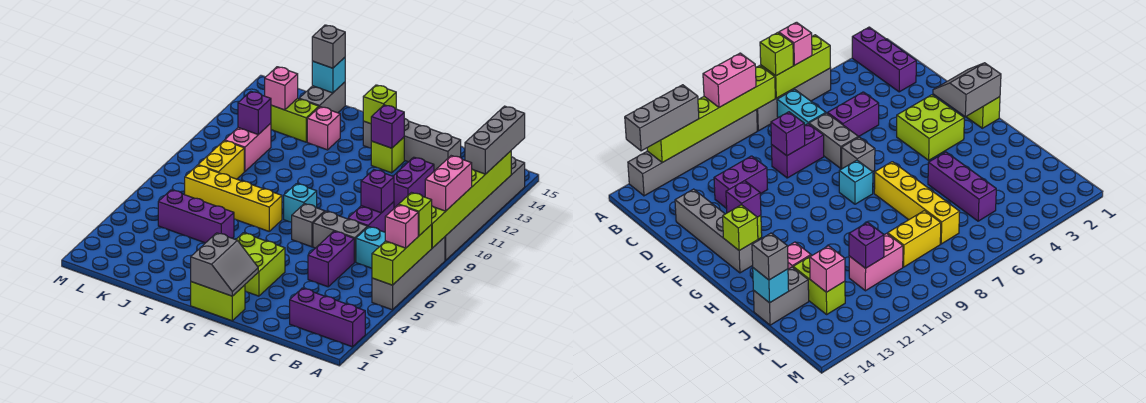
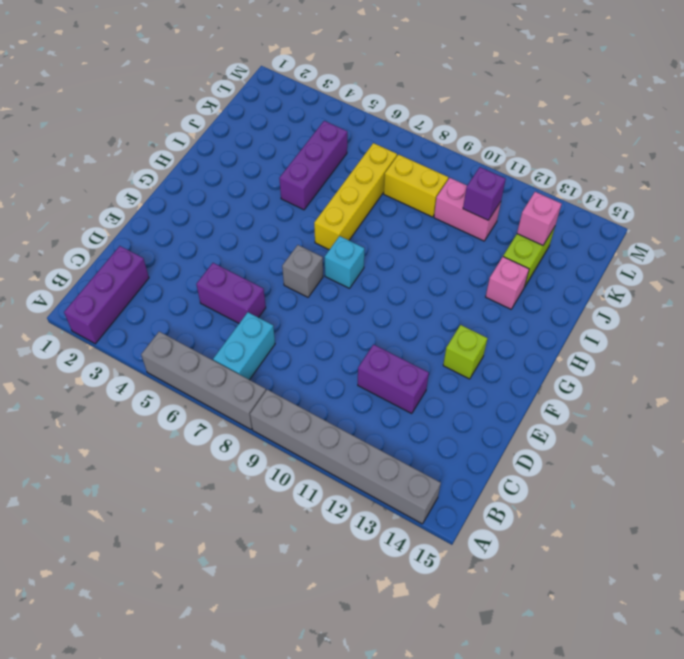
none -> grey 1x2 brick [313,211,368,262]
none -> purple 1x2 brick [348,202,394,232]
none -> grey 1x4 brick [363,118,461,171]
none -> lime 1x2 brick [191,282,245,321]

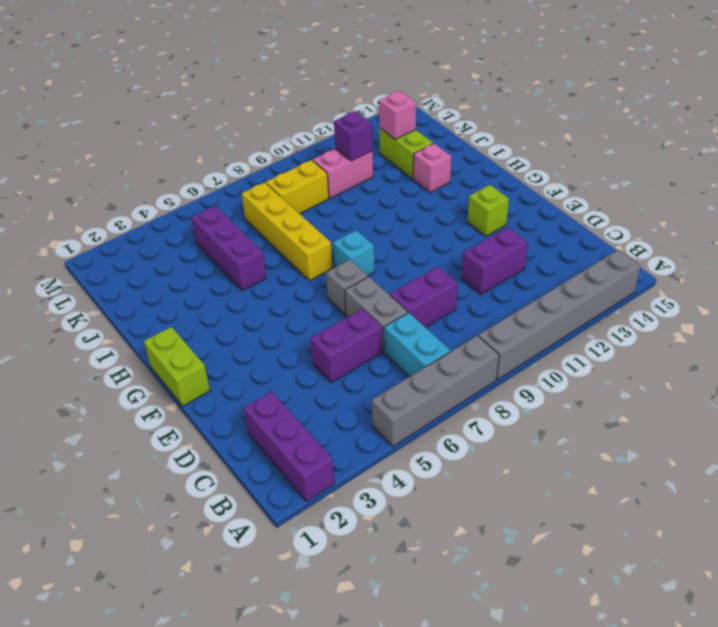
none -> grey 1x4 brick [363,118,461,171]
none -> lime 2x2 brick [236,233,285,296]
none -> grey 1x2 brick [299,82,345,113]
none -> lime 1x3 brick [372,225,432,285]

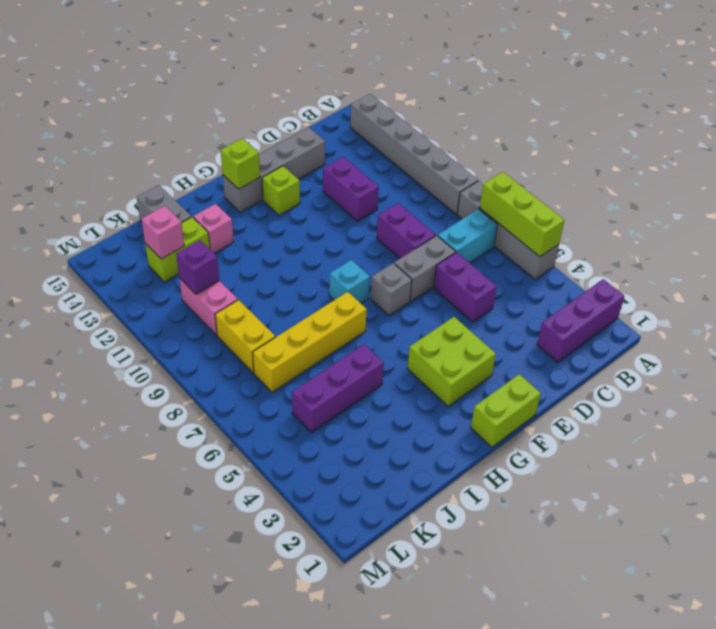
none -> lime 1x6 brick [431,151,511,248]
none -> purple 1x1 brick [361,170,394,213]
none -> grey 2x2 slope [191,233,258,296]
none -> purple 1x1 brick [371,105,404,148]

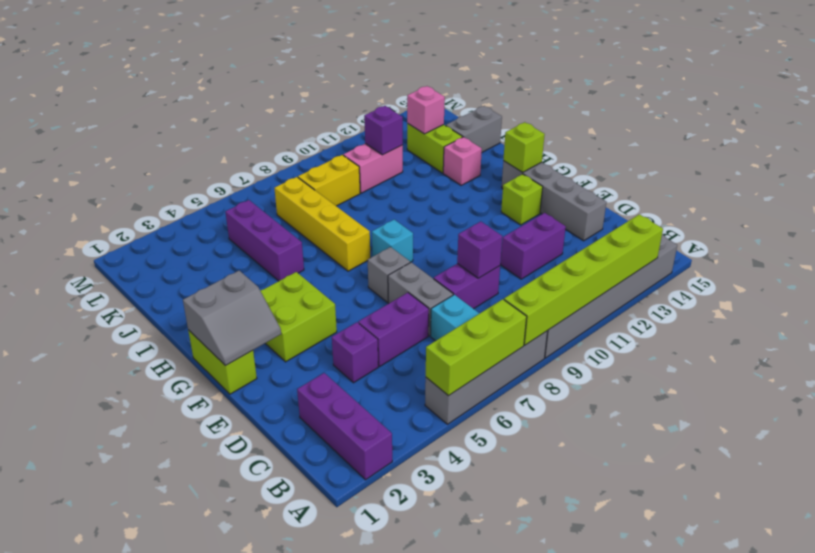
purple 1x1 brick [332,322,378,383] -> purple 1x1 brick moved to [371,105,404,148]
none -> cyan 1x1 brick [312,58,345,93]
none -> pink 1x1 brick [385,205,418,248]
none -> lime 1x1 brick [399,193,432,236]
none -> pink 1x2 brick [425,156,472,211]

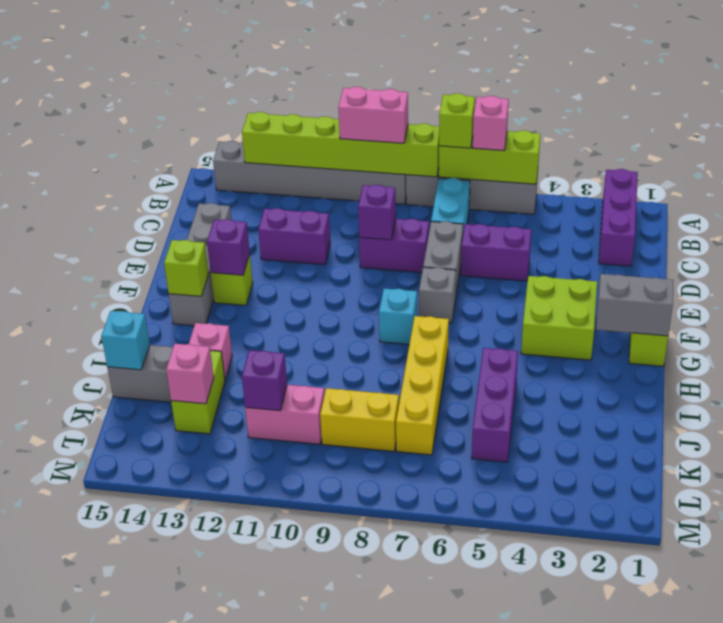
none -> grey 1x3 brick [465,106,525,174]
none -> grey 1x1 brick [312,25,345,68]

